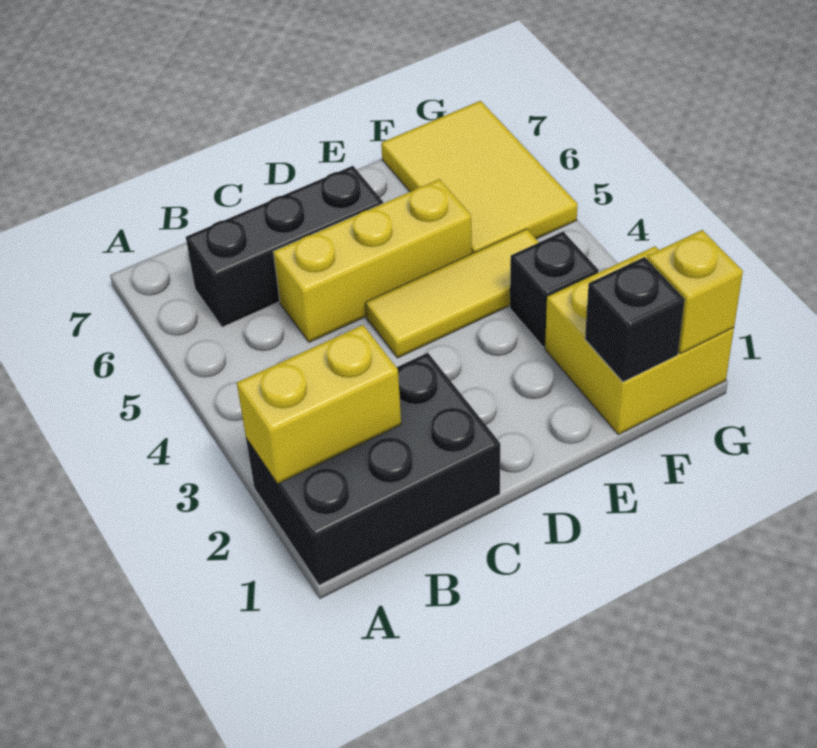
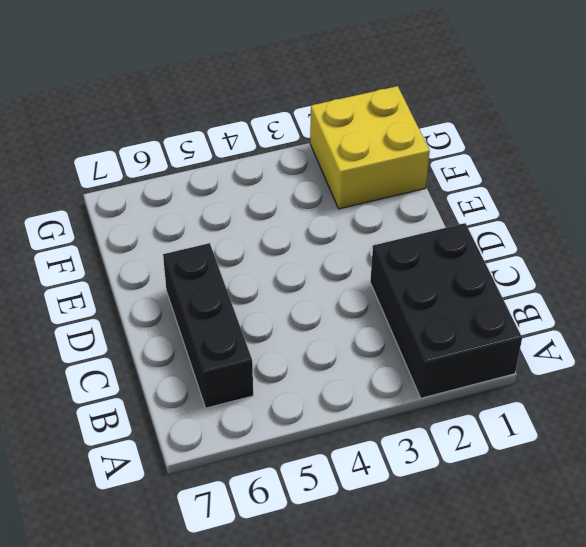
none -> yellow 1x3 brick [273,179,472,342]
none -> yellow 1x3 tile [366,229,539,358]

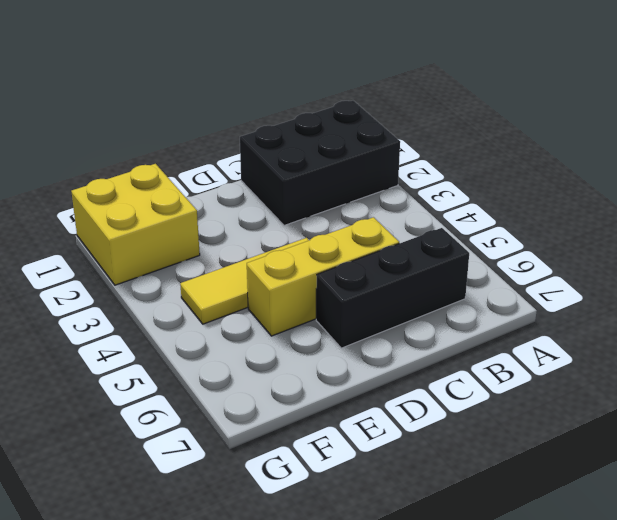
none -> black 1x1 brick [510,232,599,347]
none -> yellow 2x3 tile [381,101,577,254]

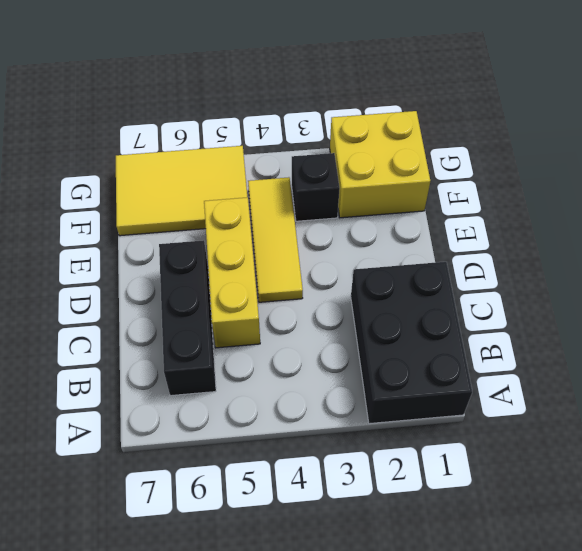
none -> yellow 1x2 brick [237,325,401,484]
none -> black 1x1 brick [585,257,685,382]

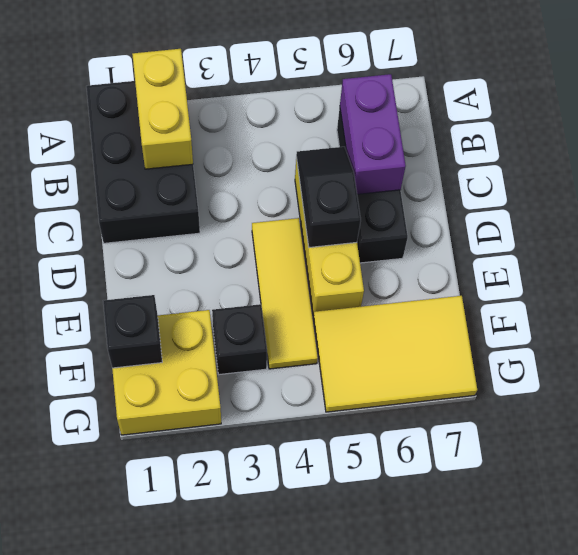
purple 1x2 brick [340,74,406,194] -> none
black 1x2 slope [296,147,361,247] -> none
none -> yellow 1x1 brick [647,230,743,353]

